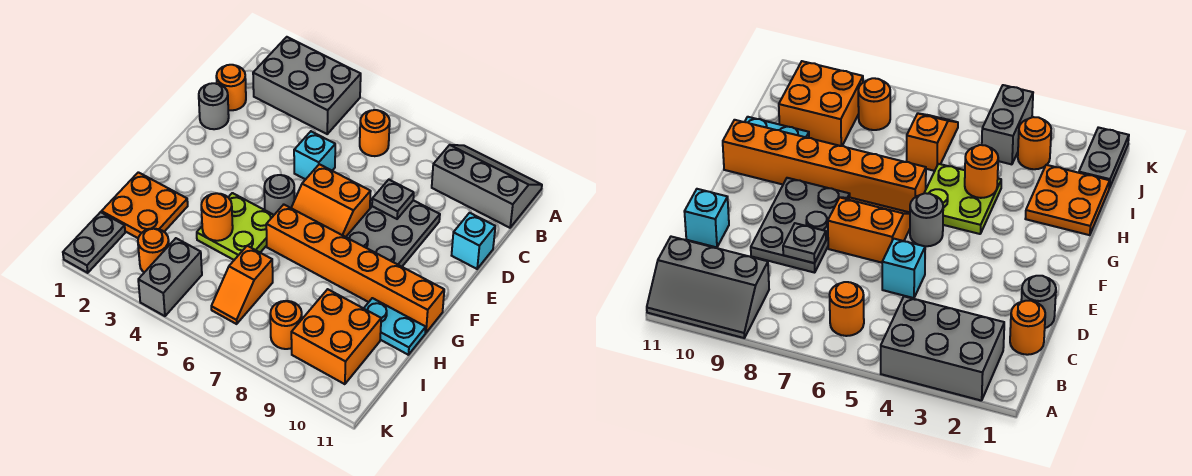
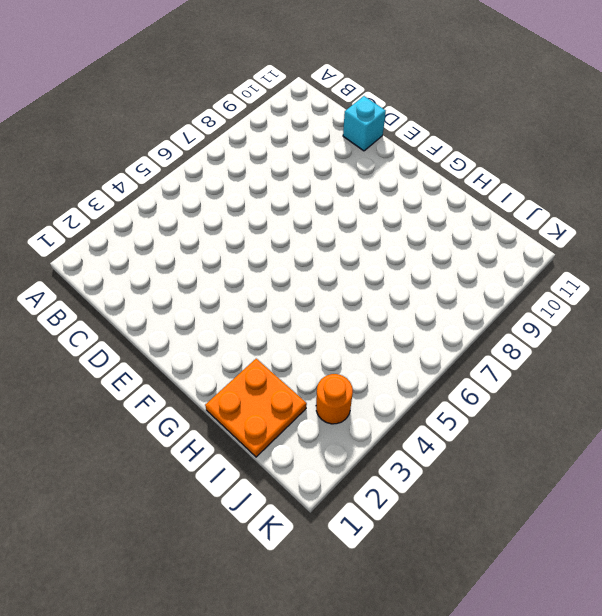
none -> grey 2x3 brick [253,37,361,134]
none -> grey 2x3 slope [432,145,542,228]
none -> orange 1x1 round brick [360,110,390,156]

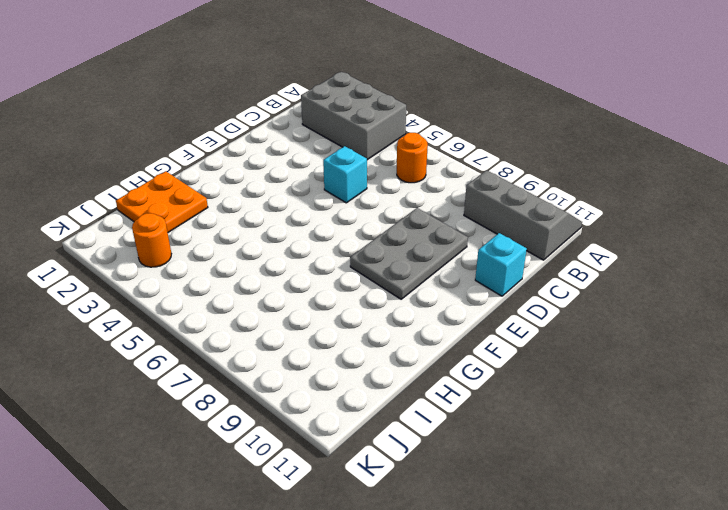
none -> orange 1x1 round brick [216,65,246,110]
none -> grey 1x1 round brick [199,83,229,129]
none -> orange 2x2 slope [291,164,371,237]

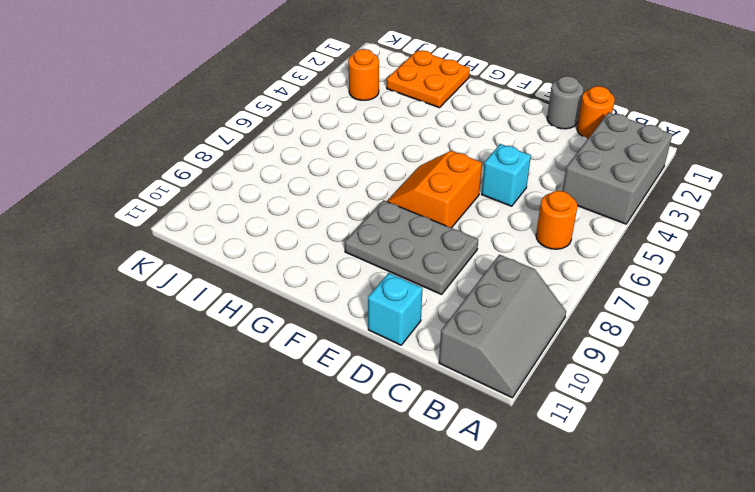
none -> grey 1x1 round brick [264,175,294,215]
none -> lime 2x2 plate [197,193,274,260]
none -> orange 1x6 brick [266,205,444,333]

